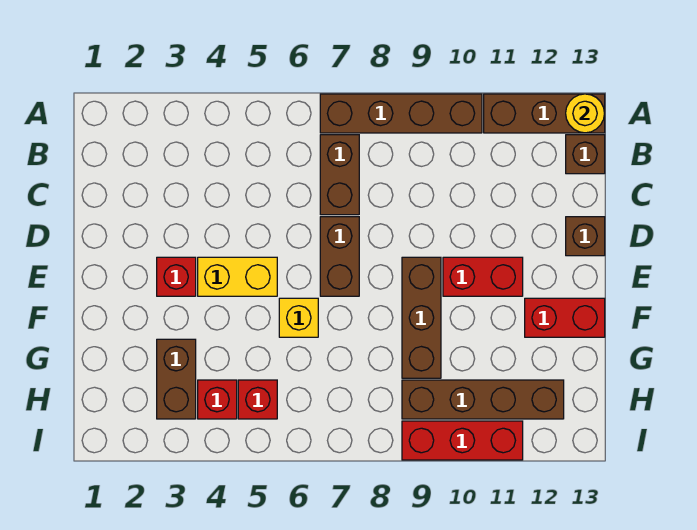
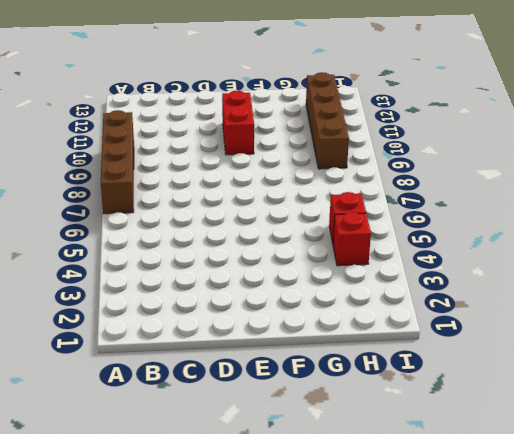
none -> brown 1x3 brick [484,94,605,133]
none -> brown 1x2 brick [320,135,359,215]
none -> brown 1x1 brick [566,135,605,174]

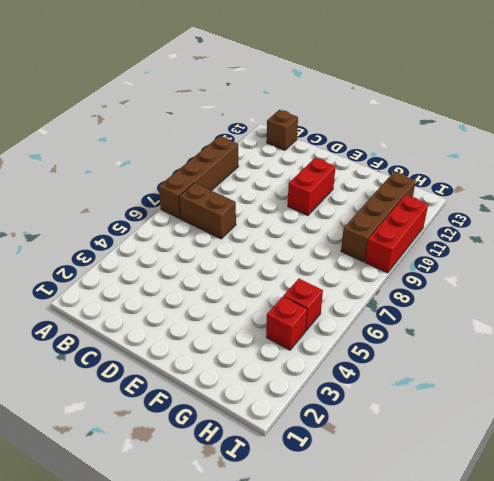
none -> brown 1x3 brick [484,94,605,133]
none -> brown 1x2 brick [320,217,359,296]
none -> brown 1x1 brick [566,217,605,256]

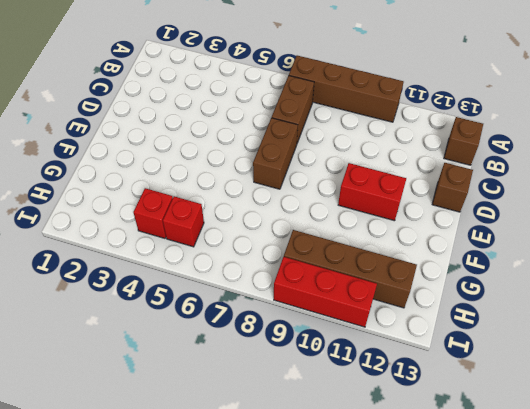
none -> brown 1x3 brick [484,94,605,133]
none -> red 1x1 brick [157,257,196,296]
none -> yellow 1x2 brick [198,257,277,296]

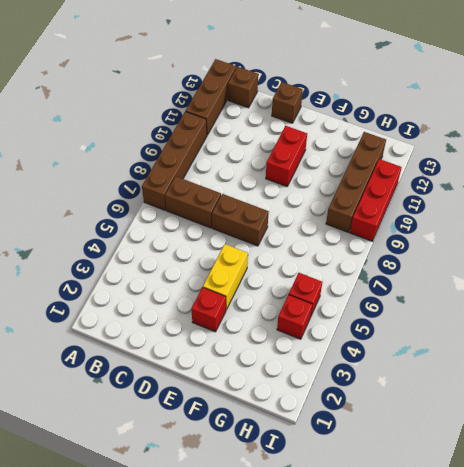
none -> brown 1x3 brick [402,257,441,378]
none -> yellow 1x1 brick [279,298,318,337]
none -> red 1x2 brick [525,298,605,337]

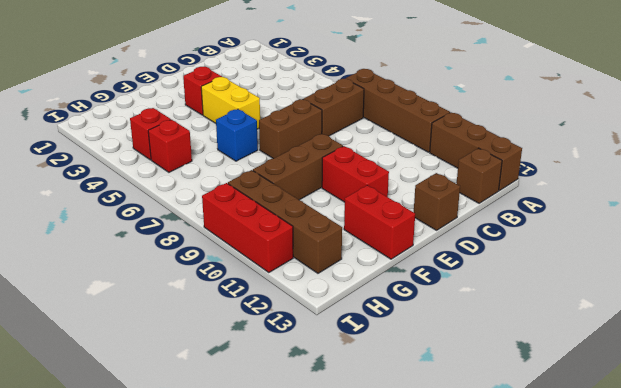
blue 1x1 brick [216,109,258,161] -> yellow 1x1 brick [279,298,318,337]
none -> brown 1x2 brick [157,339,196,419]
none -> yellow 1x1 round brick [566,94,604,133]

